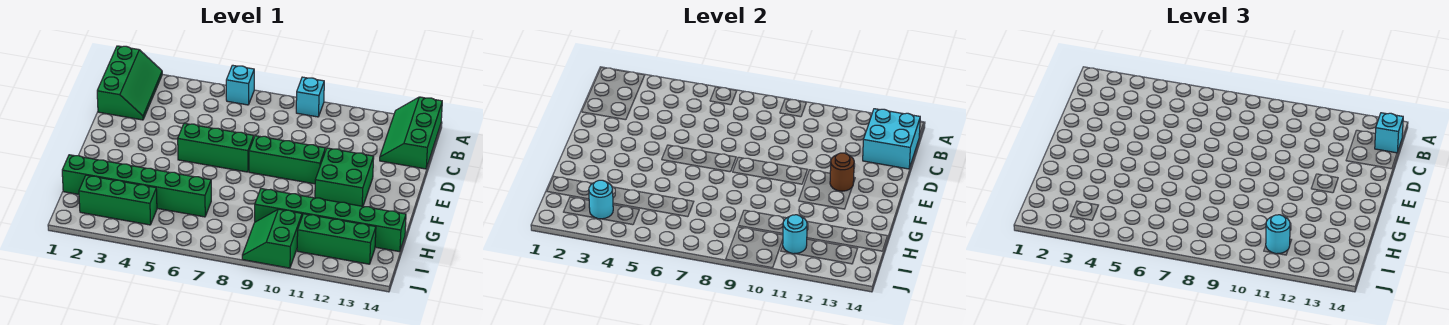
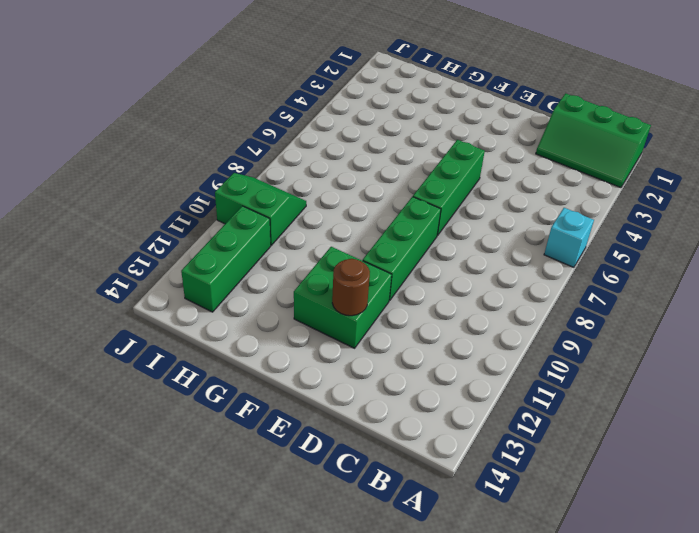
none -> cyan 1x1 brick [296,77,324,117]
none -> green 2x3 slope [380,97,442,169]
none -> green 1x6 brick [62,155,211,217]

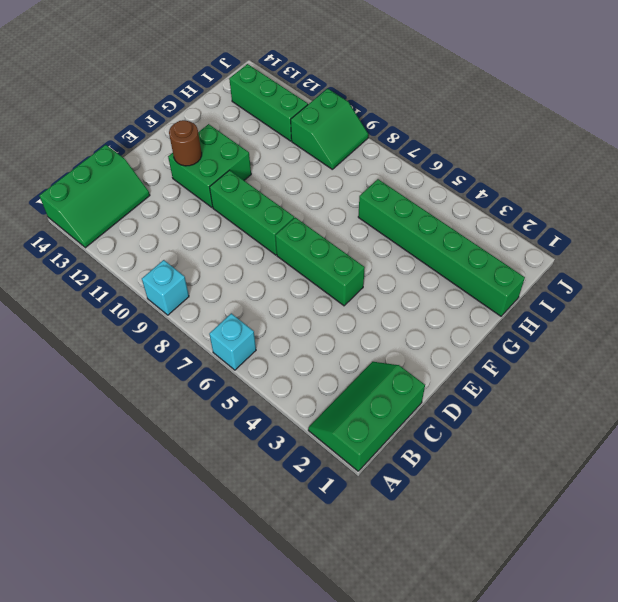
none -> green 1x6 brick [255,189,406,252]
none -> green 1x3 brick [79,175,157,225]
none -> cyan 2x2 brick [863,109,920,169]

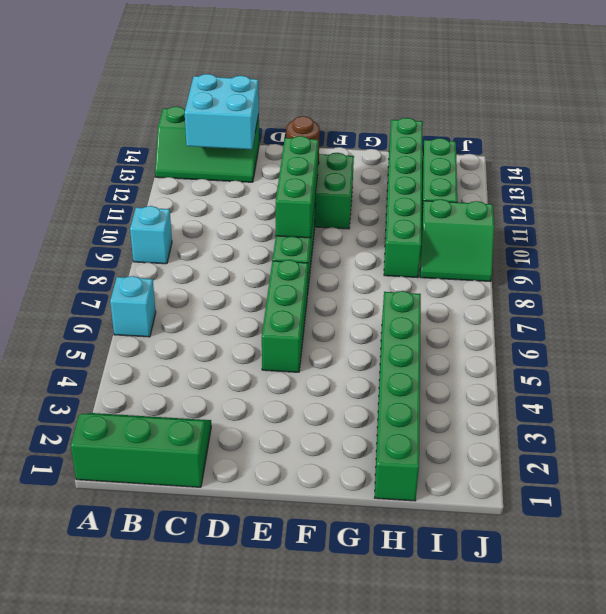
green 1x3 brick [276,136,318,238] -> green 1x3 brick moved to [79,175,157,225]
none -> cyan 1x1 round brick [589,180,613,219]
none -> cyan 1x1 round brick [783,215,807,254]
none -> cyan 1x1 brick [1375,113,1403,153]

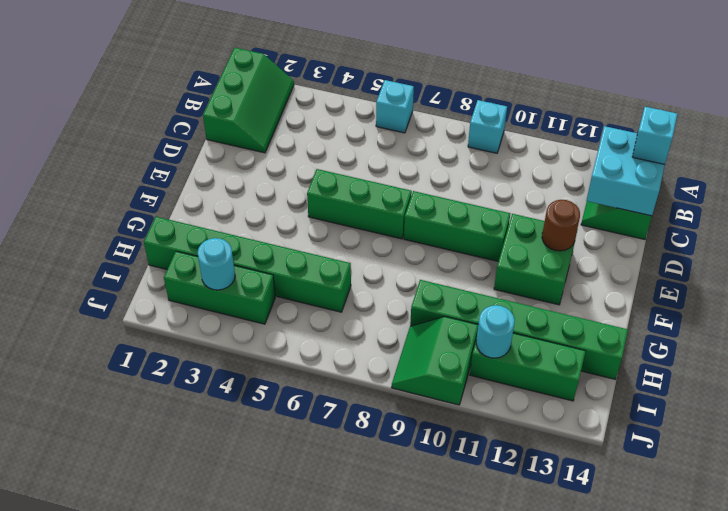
none -> cyan 1x1 round brick [1266,215,1290,254]

